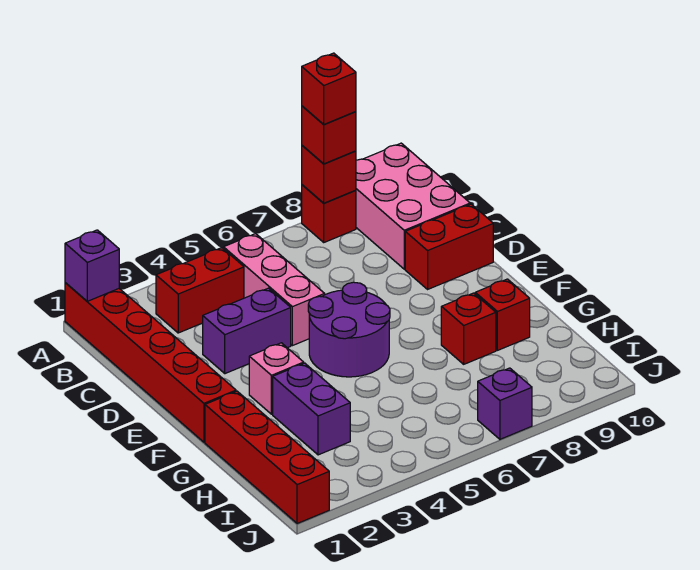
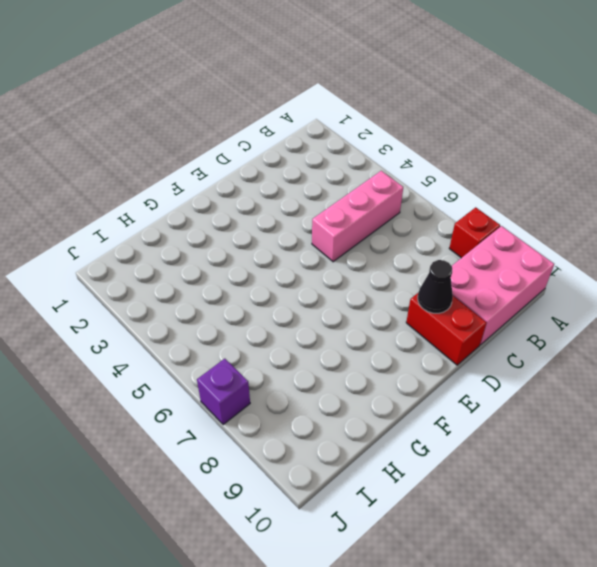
black 1x1 cone [418,260,453,313] -> none
none -> red 1x6 brick [65,283,236,442]
none -> red 1x2 brick [156,248,244,333]
none -> purple 1x2 brick [203,288,291,374]

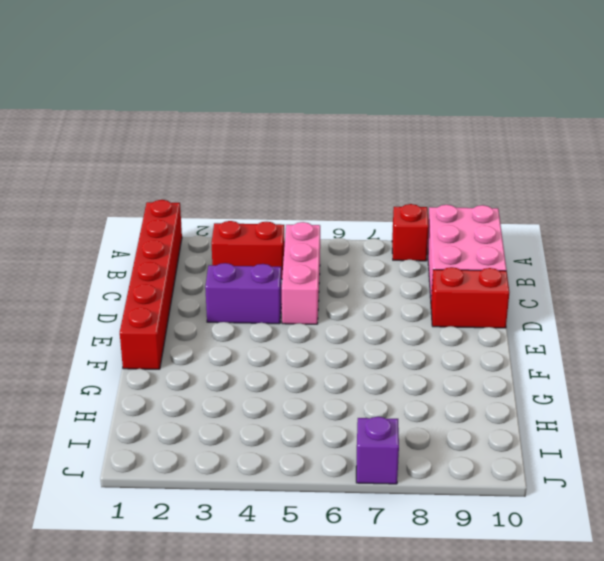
none -> purple 2x2 round brick [308,282,390,377]
none -> pink 1x1 brick [249,343,304,414]
none -> red 1x4 brick [205,391,329,524]

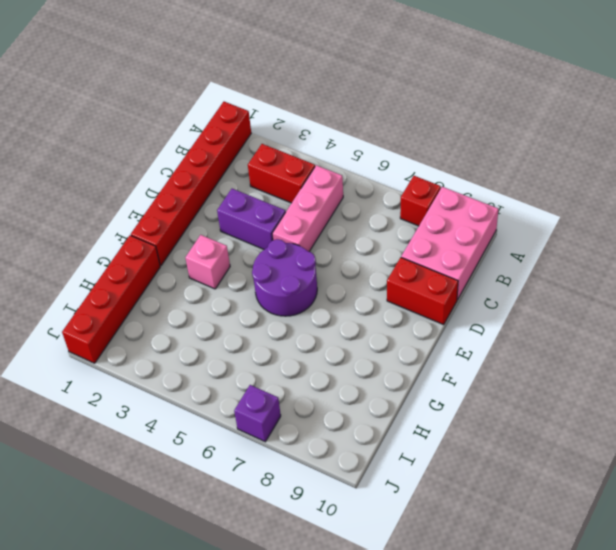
none -> purple 1x2 brick [273,363,350,455]
none -> red 1x1 brick [441,293,496,364]
none -> red 1x1 brick [475,279,530,350]

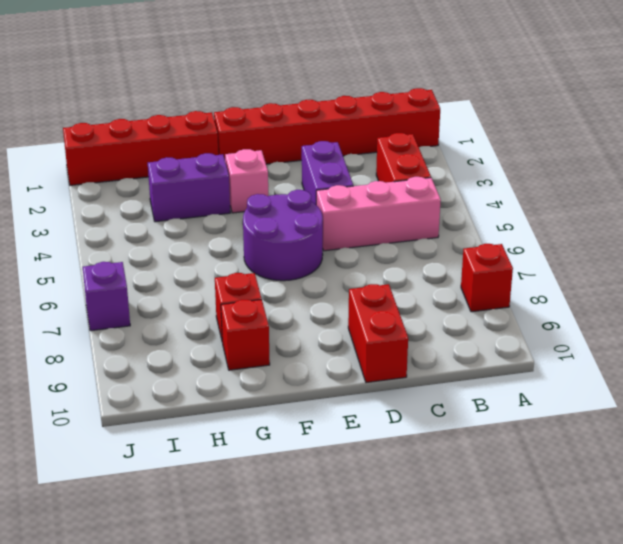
none -> pink 2x3 brick [356,143,470,269]
none -> purple 1x1 brick [65,230,119,301]
none -> red 1x1 brick [302,146,356,203]

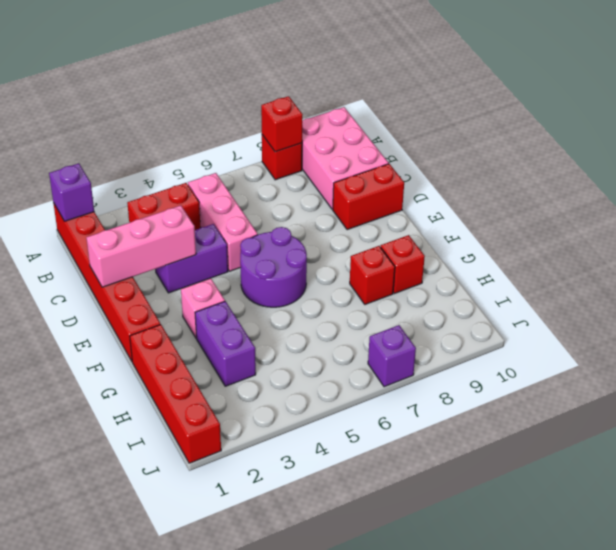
pink 1x3 brick [86,205,196,287] -> none
none -> red 1x1 brick [302,106,356,164]
none -> red 1x1 brick [302,53,356,125]

